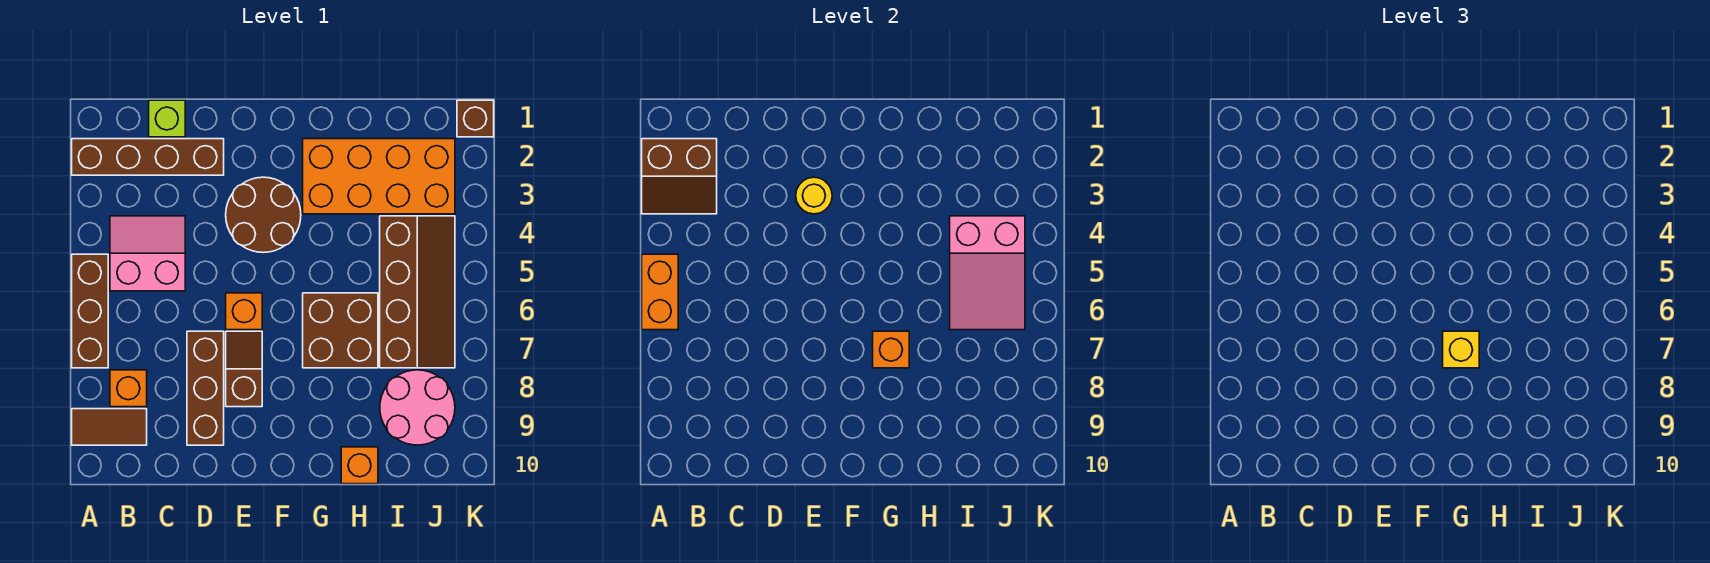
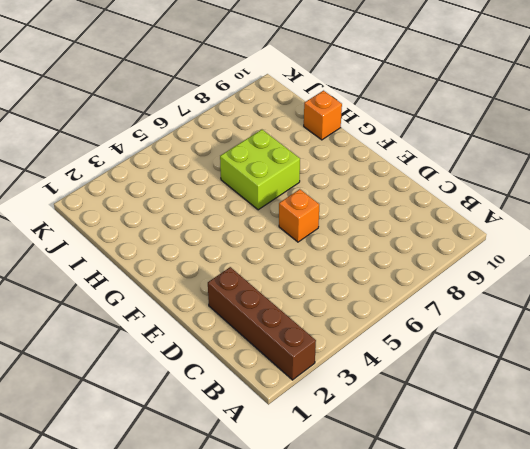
lime 2x2 brick [220,130,300,210] -> brown 2x2 brick [303,293,378,368]
none -> brown 1x3 brick [72,254,108,368]
none -> brown 1x2 tile [72,409,147,445]
none -> pink 2x2 slope [110,216,185,291]

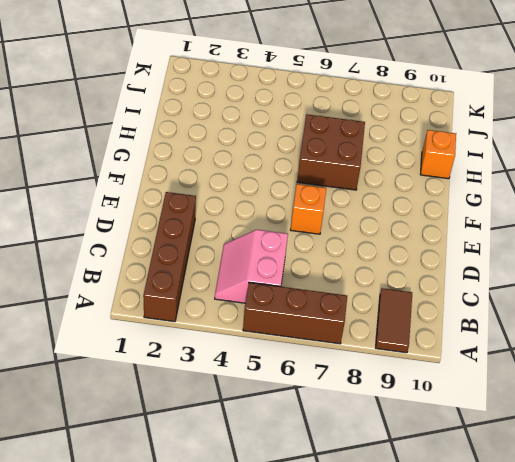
none -> orange 1x1 brick [110,370,147,407]
none -> lime 1x1 brick [149,100,185,137]
none -> brown 1x3 brick [187,331,224,445]

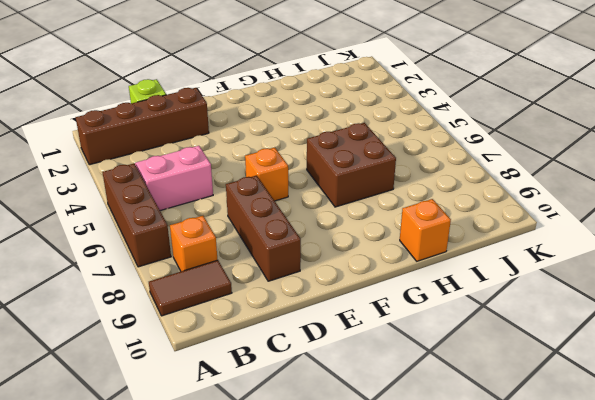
none -> brown 2x2 round brick [226,177,301,253]
none -> brown 1x2 slope [226,331,262,407]
none -> orange 2x4 brick [303,139,455,214]

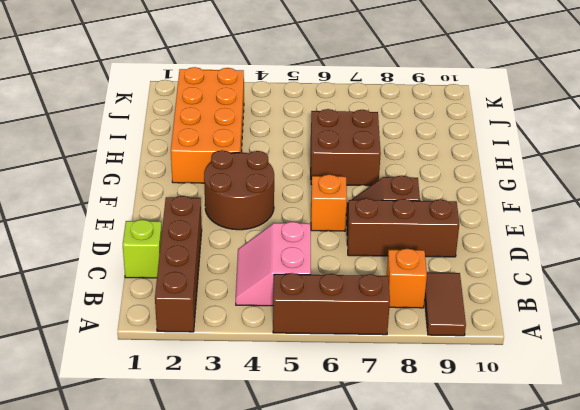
none -> orange 1x1 brick [341,447,378,484]
none -> brown 2x4 slope [380,216,455,368]
none -> pink 2x2 round brick [380,370,455,445]

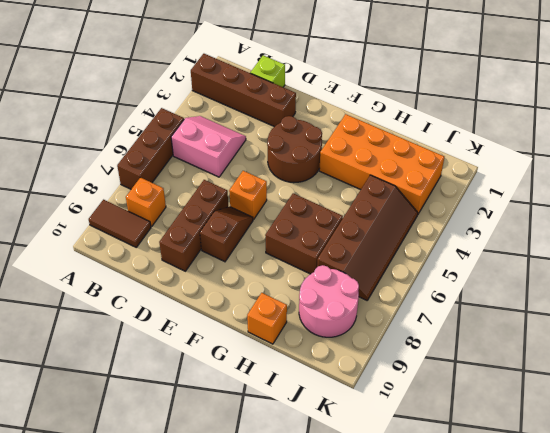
none -> brown 1x1 brick [457,100,494,137]
none -> brown 2x2 slope [642,139,717,214]
none -> orange 1x2 brick [642,254,678,330]

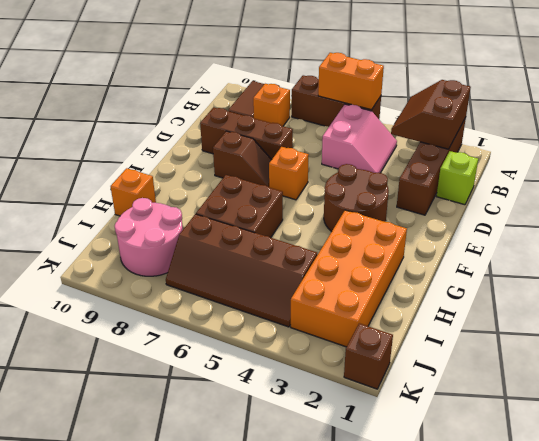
none -> yellow 1x1 round brick [796,177,832,214]
none -> orange 1x1 brick [873,331,909,368]
none -> pink 2x3 slope [950,216,1025,330]

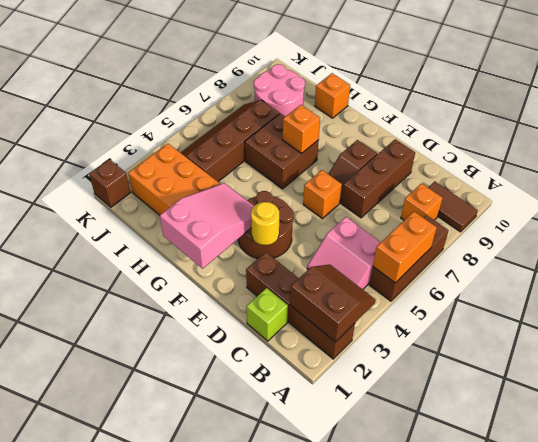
pink 2x3 slope [160,183,254,269] -> pink 2x3 slope moved to [950,216,1025,330]
none -> yellow 1x1 brick [1443,331,1479,368]

